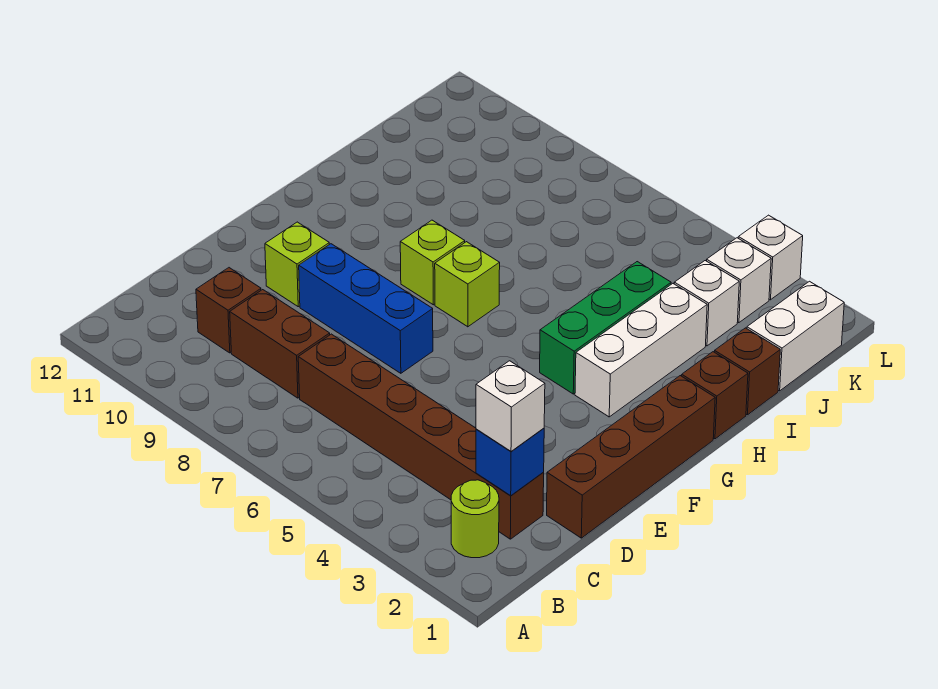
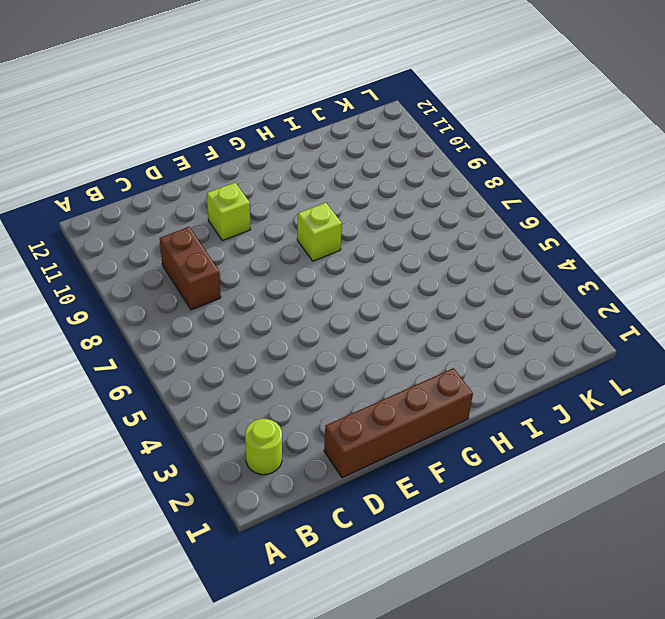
none -> brown 1x6 brick [298,334,544,539]
none -> brown 1x1 brick [196,268,261,353]
none -> blue 1x3 brick [299,244,433,373]

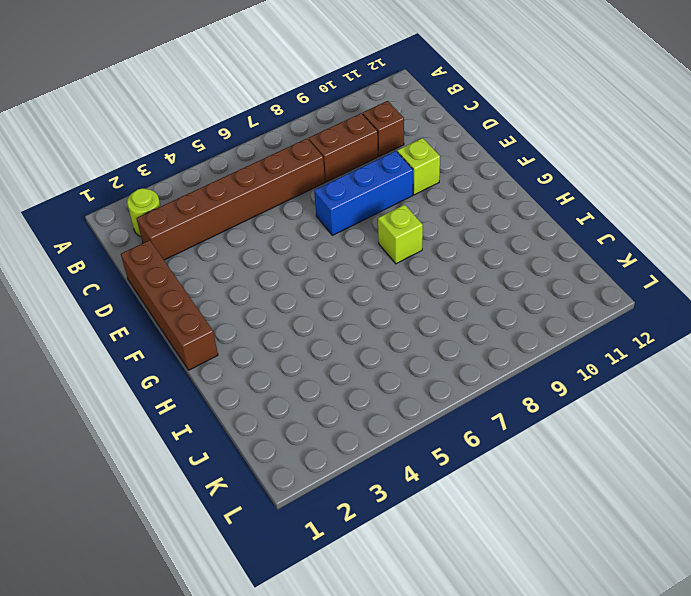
none -> white 1x3 brick [575,284,707,417]
none -> green 1x3 brick [540,262,671,394]
none -> lime 1x1 brick [435,242,500,327]

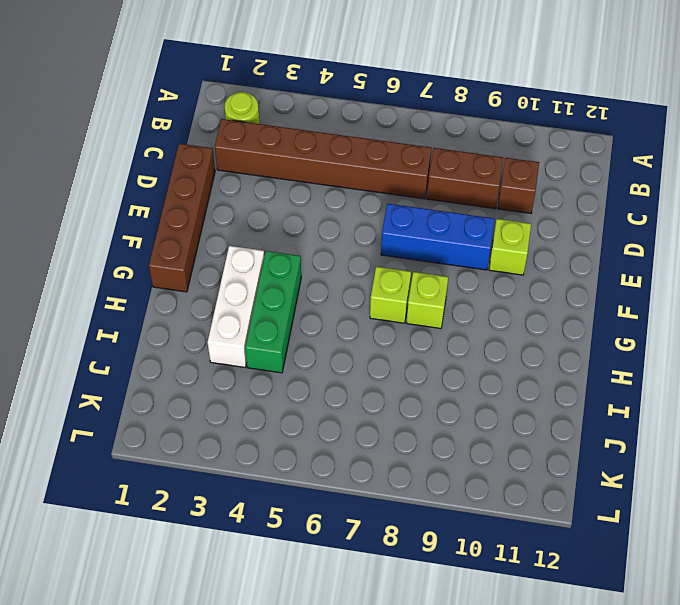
none -> brown 1x1 brick [682,352,748,439]
none -> brown 1x1 brick [715,328,780,415]
none -> white 1x2 brick [747,281,844,391]

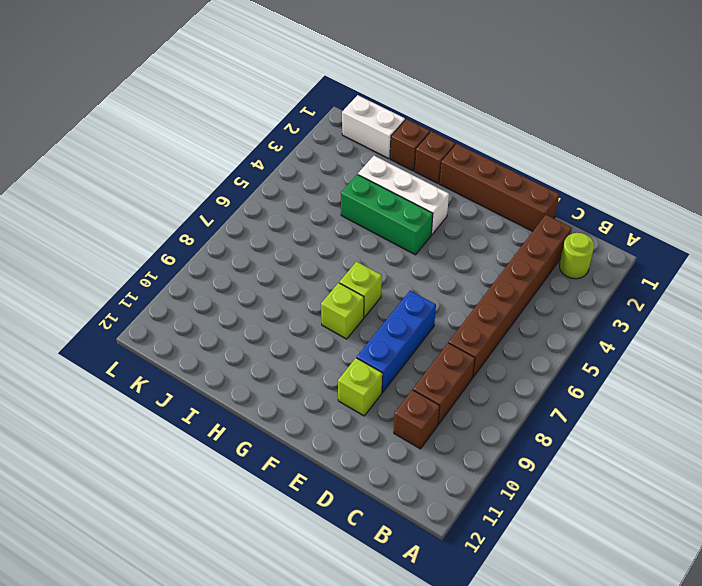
none -> white 1x1 brick [674,261,739,346]
none -> white 1x1 brick [707,238,771,323]
none -> white 1x1 brick [738,215,803,300]

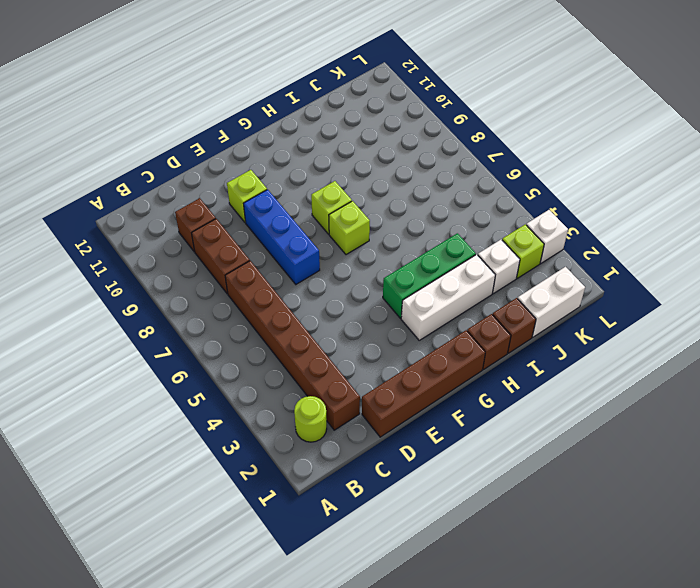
lime 1x1 brick [502,224,544,278] -> white 1x1 brick [707,238,771,323]
none -> blue 1x1 brick [476,428,544,496]
none -> white 1x1 brick [476,361,545,451]

